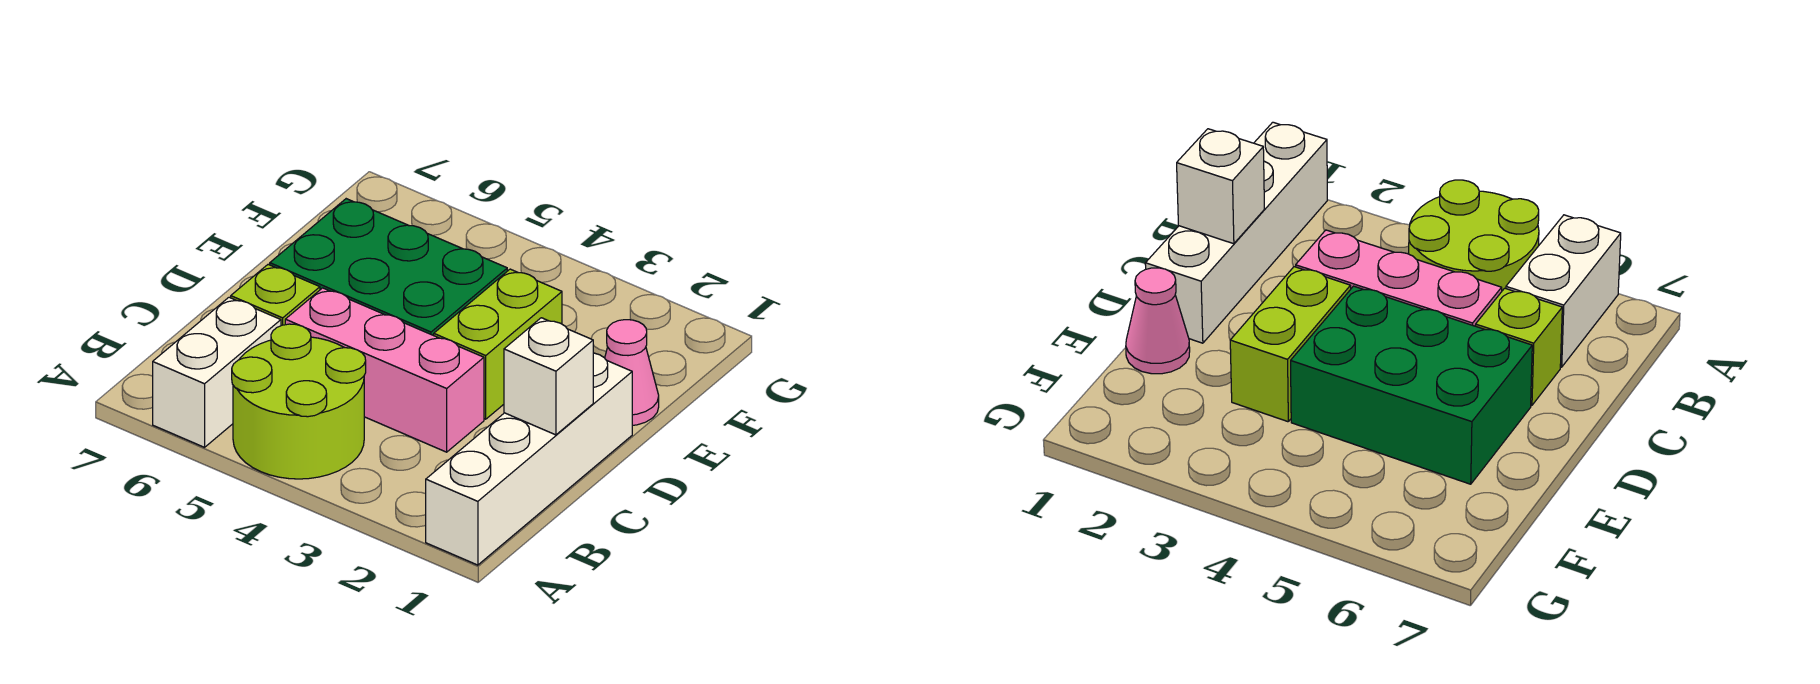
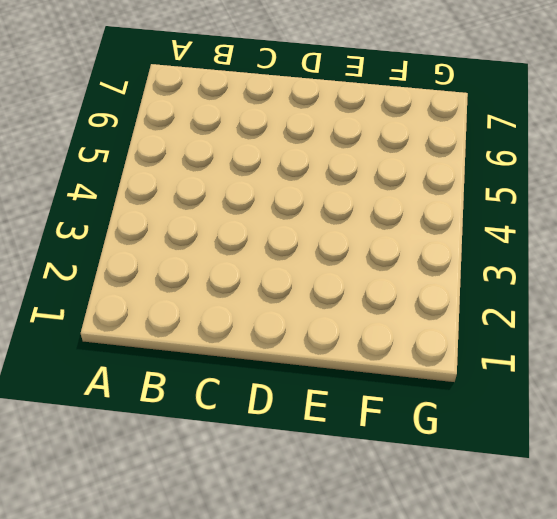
none -> white 1x4 brick [426,353,632,565]
none -> lime 2x2 round brick [232,324,366,479]

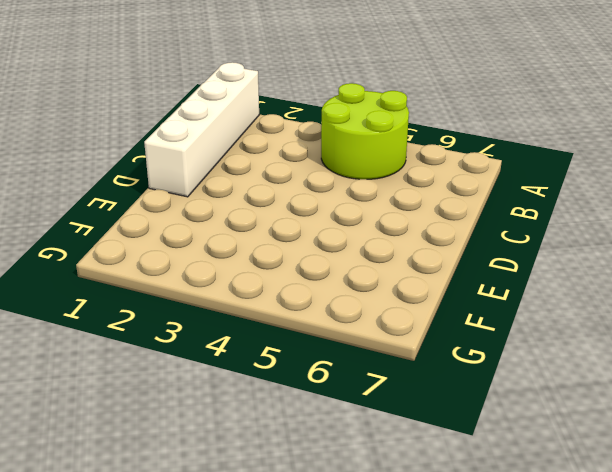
none -> white 1x2 brick [153,297,281,447]
none -> pink 1x3 brick [285,288,484,452]

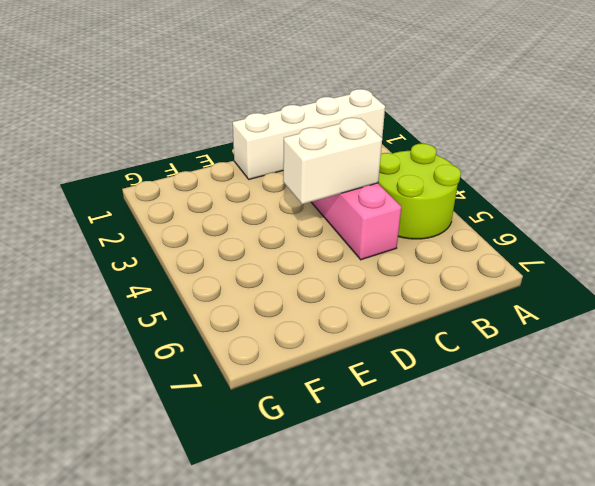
white 1x2 brick [283,118,382,204] -> white 1x2 brick moved to [153,297,281,447]
none -> lime 1x1 brick [231,265,320,326]
none -> lime 1x2 brick [434,269,562,419]

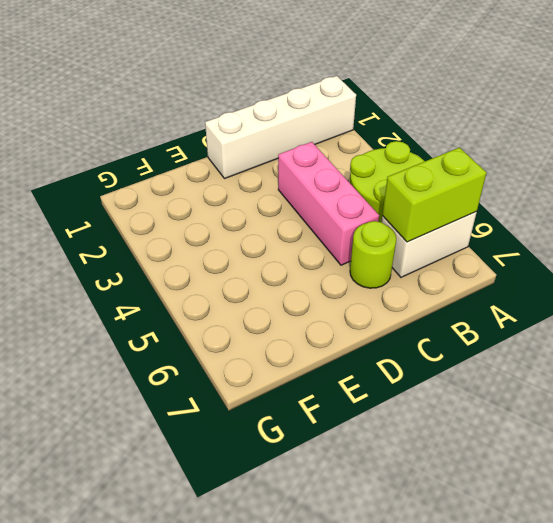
lime 1x2 brick [382,148,486,242] -> lime 1x2 brick moved to [434,269,562,419]
lime 1x1 round brick [350,221,396,288] -> lime 1x1 brick [231,265,320,326]
none -> green 2x3 brick [270,199,507,335]
none -> pink 1x1 cone [605,320,659,425]

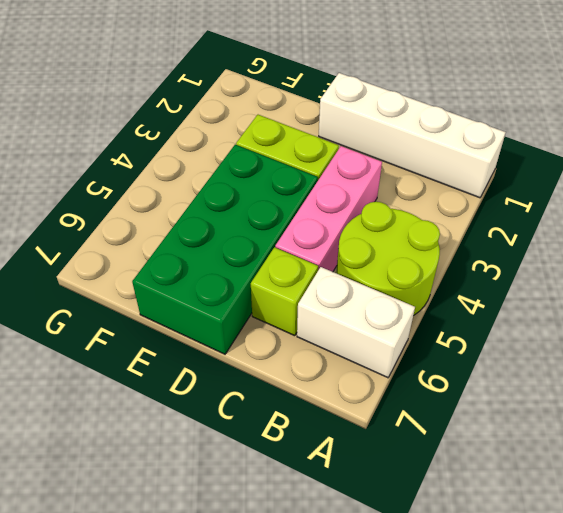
green 2x4 brick [132,145,318,354] -> green 2x3 brick [270,199,507,335]
none -> pink 1x1 cone [605,320,659,425]
none -> white 1x1 brick [504,318,593,435]

